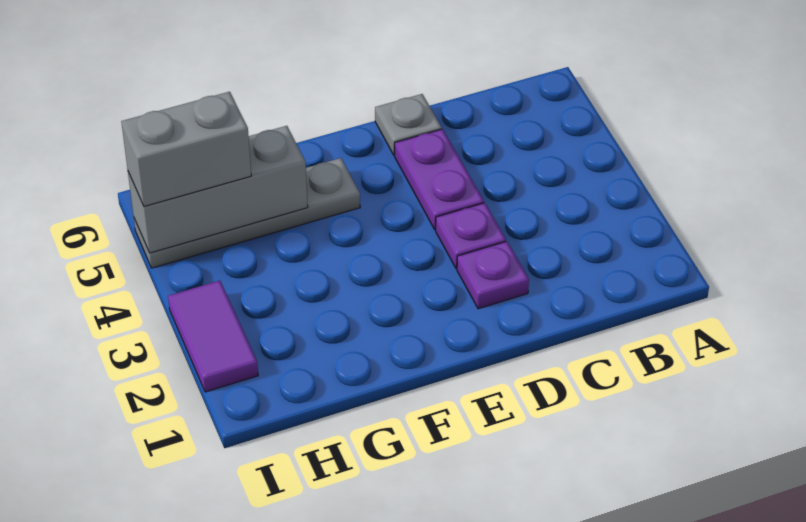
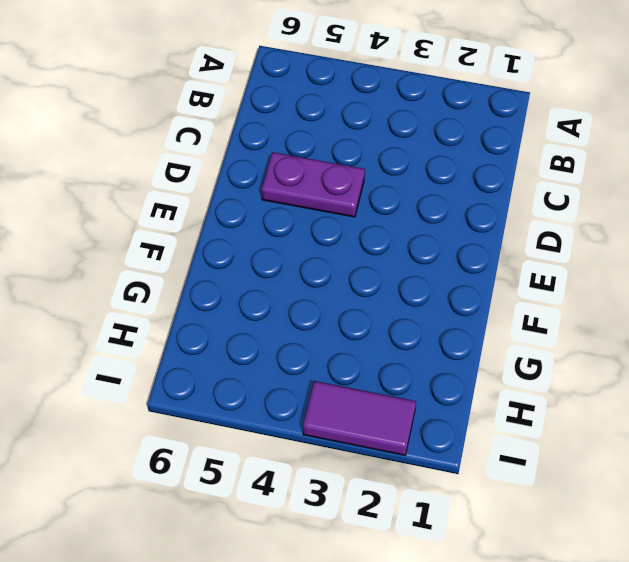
none -> purple 1x1 plate [457,242,529,309]
none -> purple 1x1 plate [436,203,506,269]

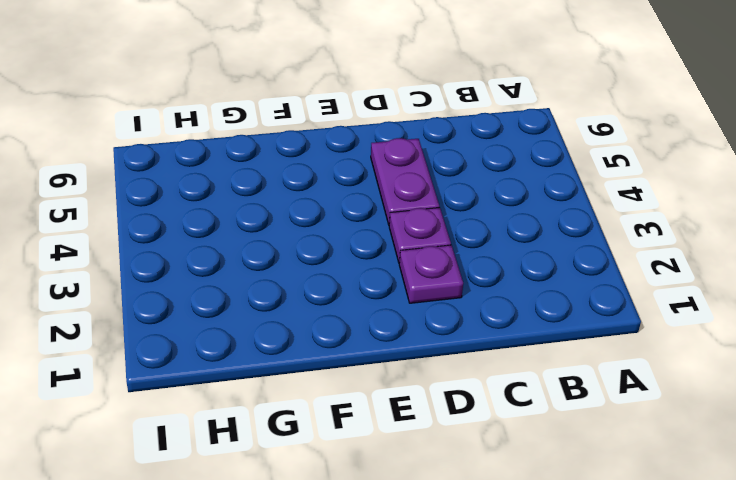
none -> grey 1x1 plate [375,94,442,155]
none -> grey 1x4 plate [134,158,360,268]

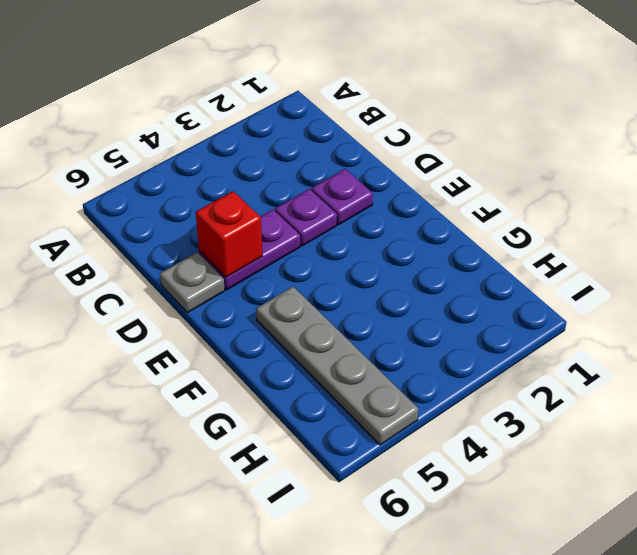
red 1x1 brick [196,191,262,277] -> none
none -> purple 1x2 tile [168,281,258,392]
none -> grey 1x3 brick [128,126,308,253]

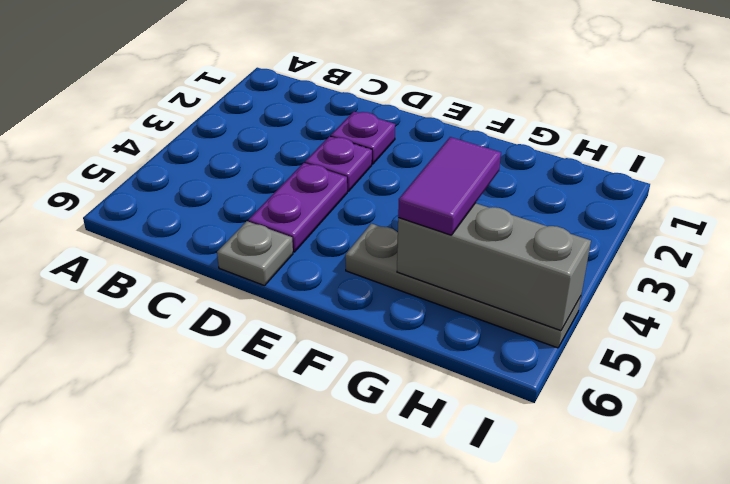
purple 1x2 tile [398,137,501,235] -> purple 1x2 tile moved to [168,281,258,392]
none -> grey 1x2 brick [121,92,251,206]

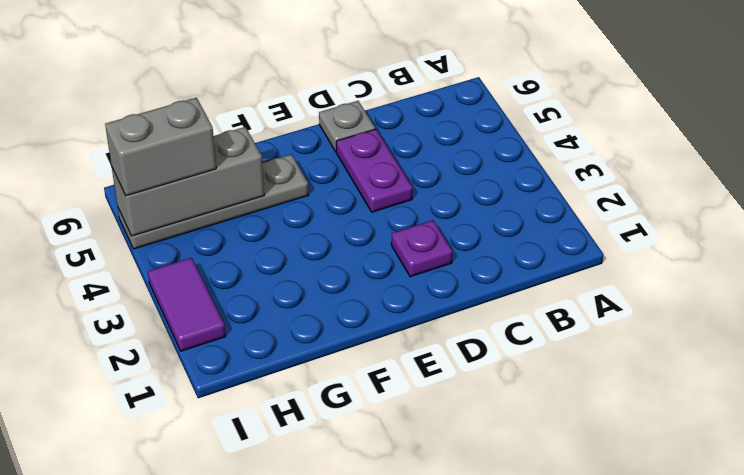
none -> purple 1x1 plate [436,203,506,269]

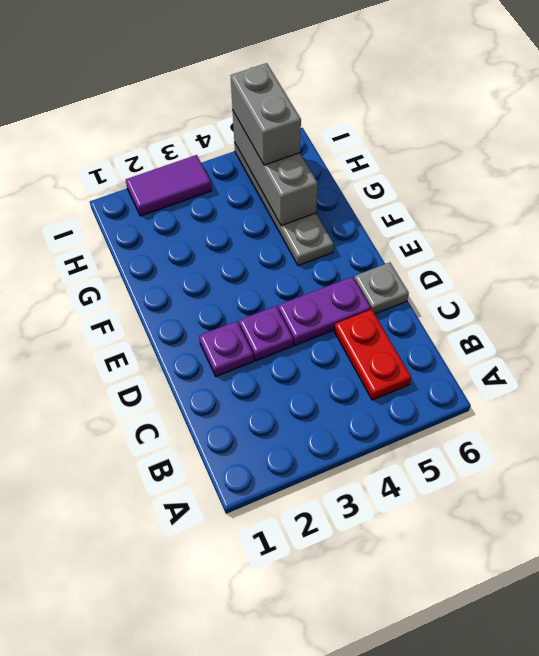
red 1x2 plate [334,309,411,400] -> none

